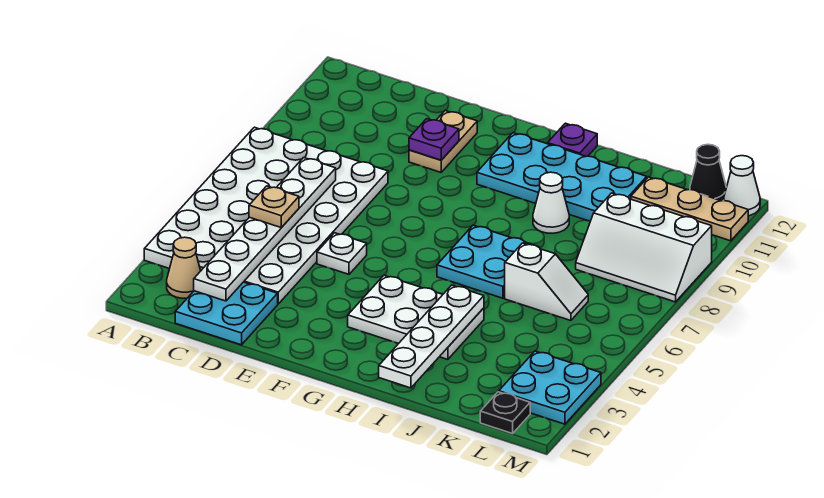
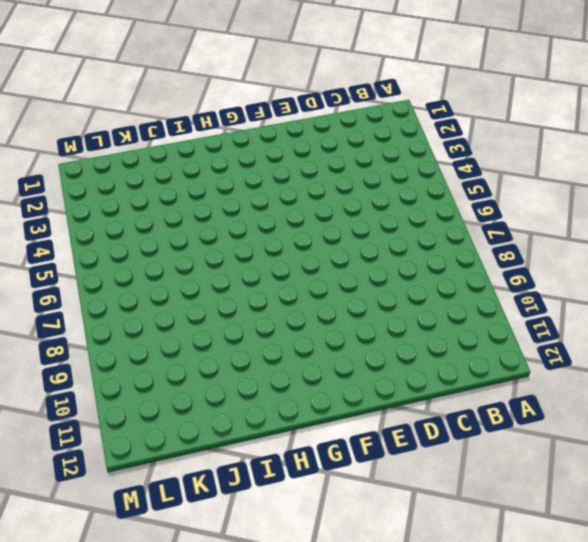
none -> white 4x6 plate [144,127,388,304]
none -> tan 1x1 cone [167,237,201,298]
none -> cyan 2x2 plate [175,282,278,345]

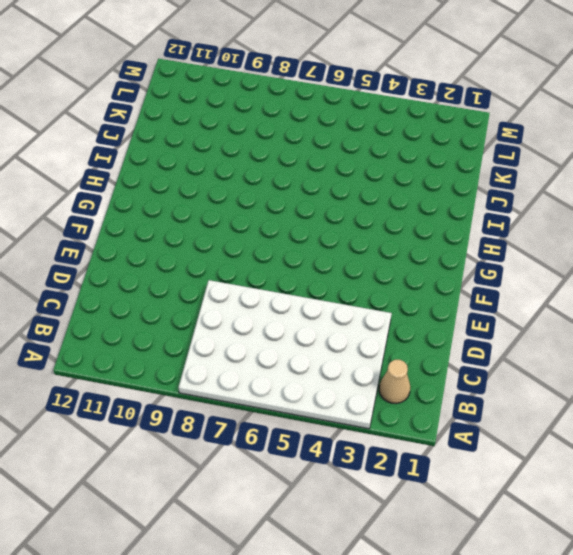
none -> cyan 2x2 plate [175,282,278,345]
none -> white 1x1 plate [317,233,367,274]
none -> tan 1x2 plate [409,110,477,172]

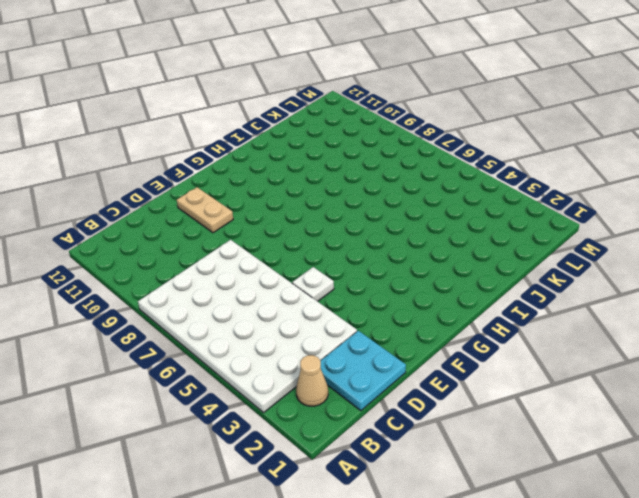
none -> white 2x3 plate [348,275,484,360]
none -> cyan 2x4 plate [477,133,647,221]
none -> cyan 2x2 plate [437,225,538,298]

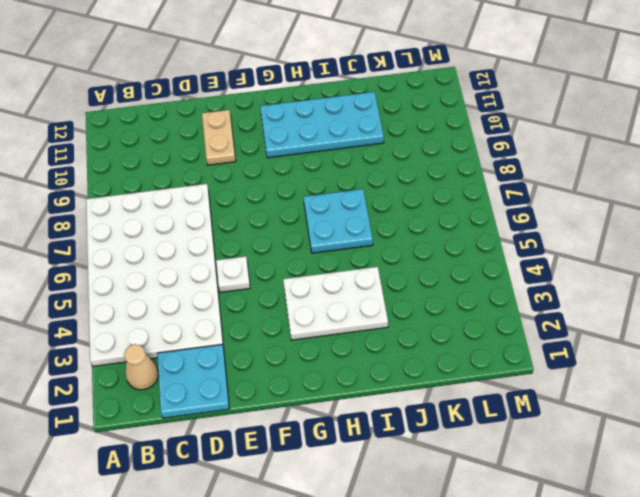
none -> purple 1x1 plate [548,123,597,156]
none -> white 1x1 cone [533,172,569,233]
none -> white 1x2 slope [505,243,588,321]

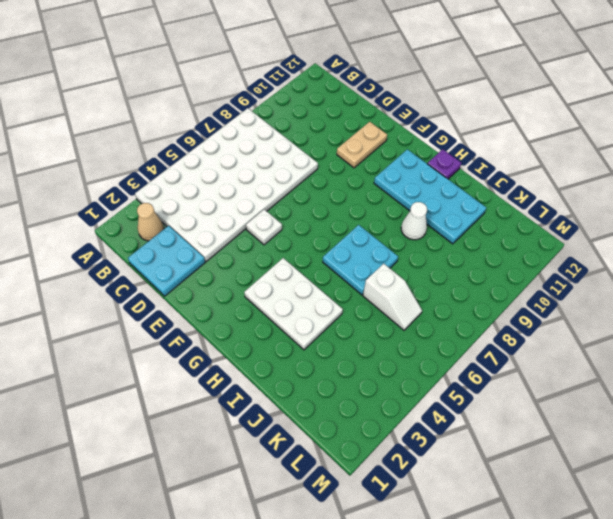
none -> white 2x3 slope [576,193,712,302]
none -> tan 1x3 plate [631,177,748,241]
none -> black 1x1 plate [480,392,530,434]

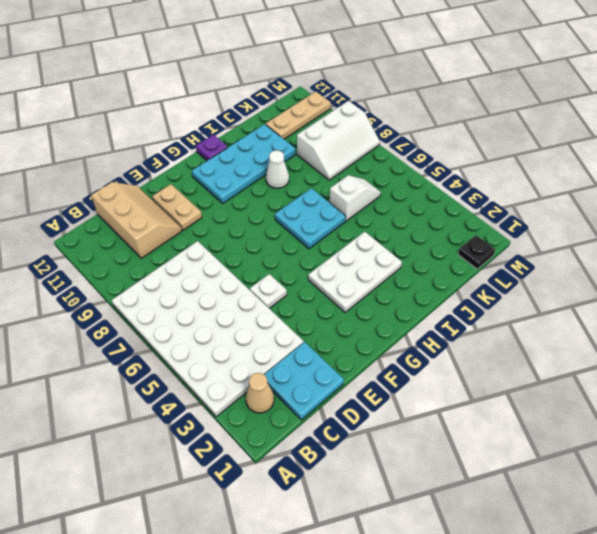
tan 2x3 slope [91,182,182,258] -> none
none -> cyan 2x2 plate [499,351,601,424]
none -> black 1x1 cone [690,144,726,201]
none -> white 1x1 cone [724,156,760,216]

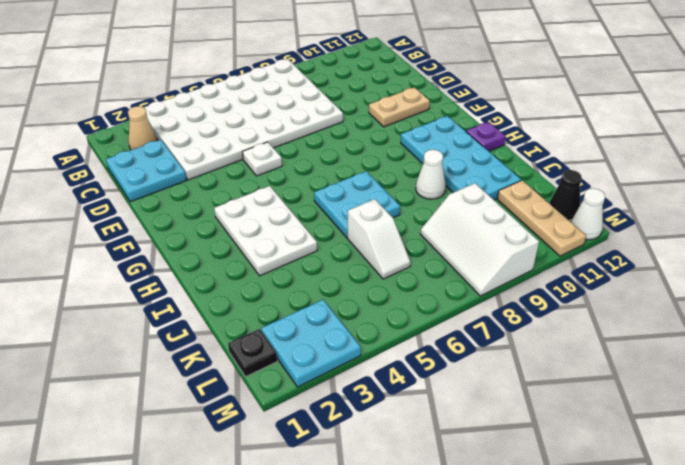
none -> white 1x6 plate [194,158,336,301]
none -> purple 1x1 plate [409,119,459,160]
none -> white 1x4 plate [379,285,484,388]

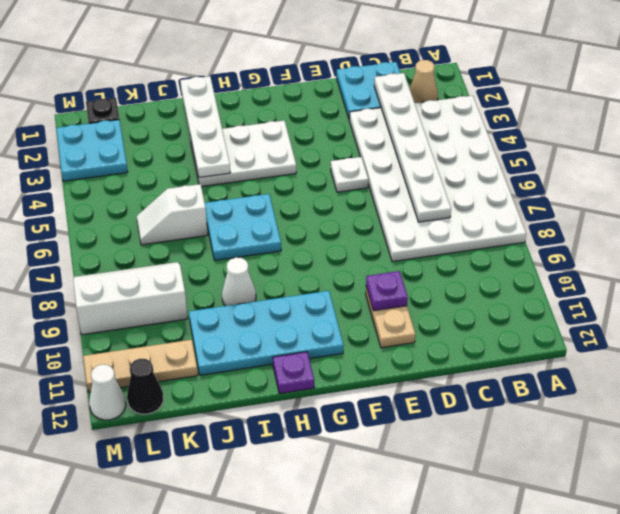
none -> tan 1x1 plate [249,186,299,228]

